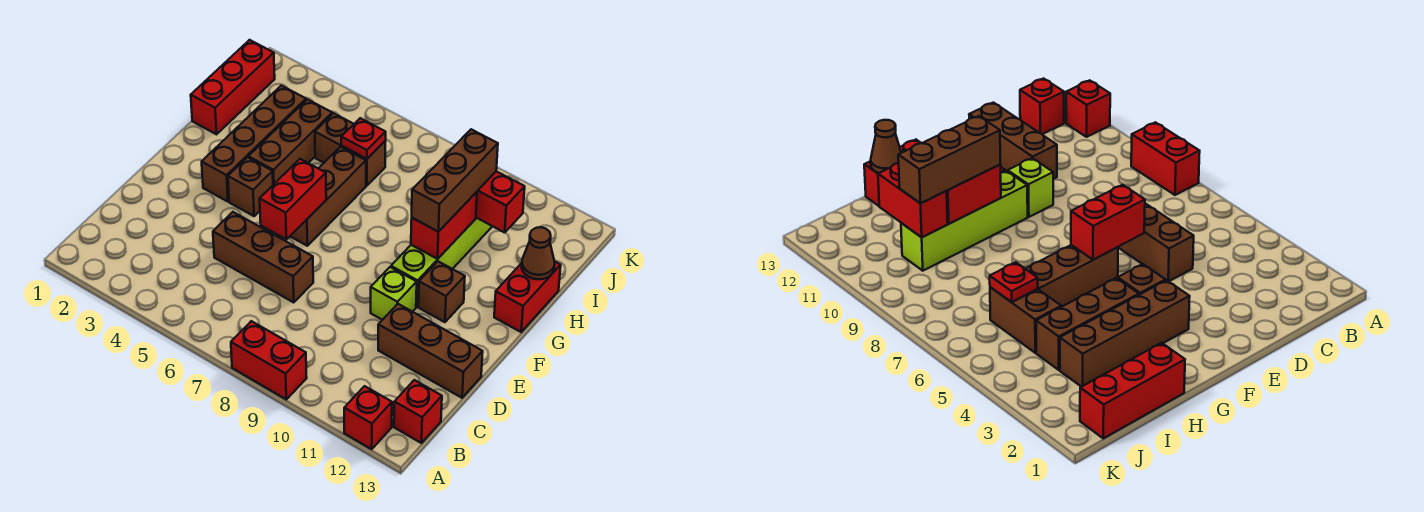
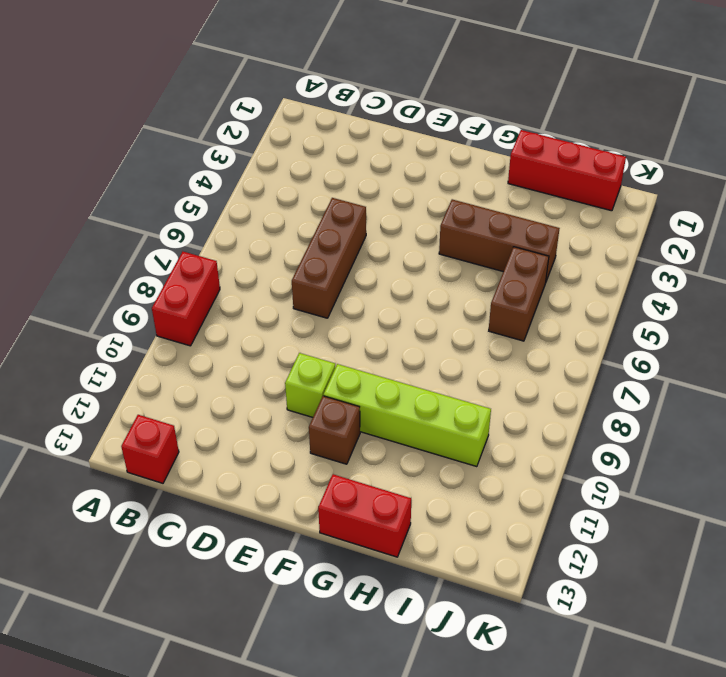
none -> red 1x1 brick [344,386,392,449]
none -> brown 1x3 brick [378,304,483,398]
none -> brown 1x4 brick [202,86,306,202]

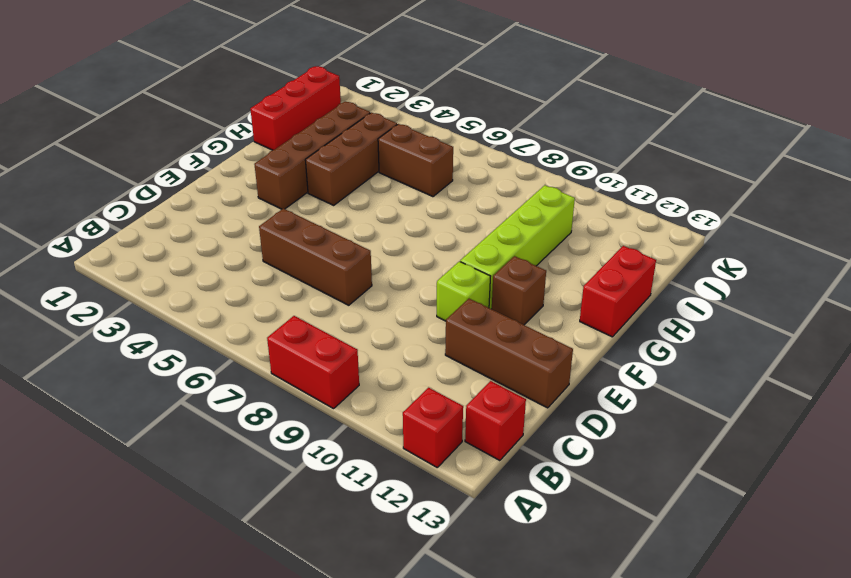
none -> brown 1x1 brick [228,157,273,216]
none -> brown 1x3 brick [290,147,366,246]
none -> red 1x2 brick [260,159,326,239]

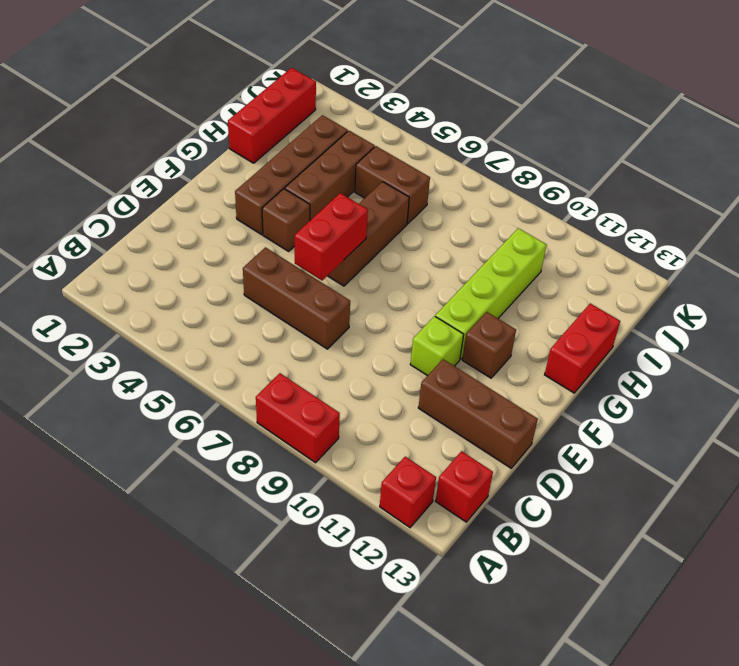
none -> red 1x2 brick [411,192,477,259]
none -> brown 1x1 cone [522,227,555,279]
none -> red 1x1 plate [341,118,386,159]

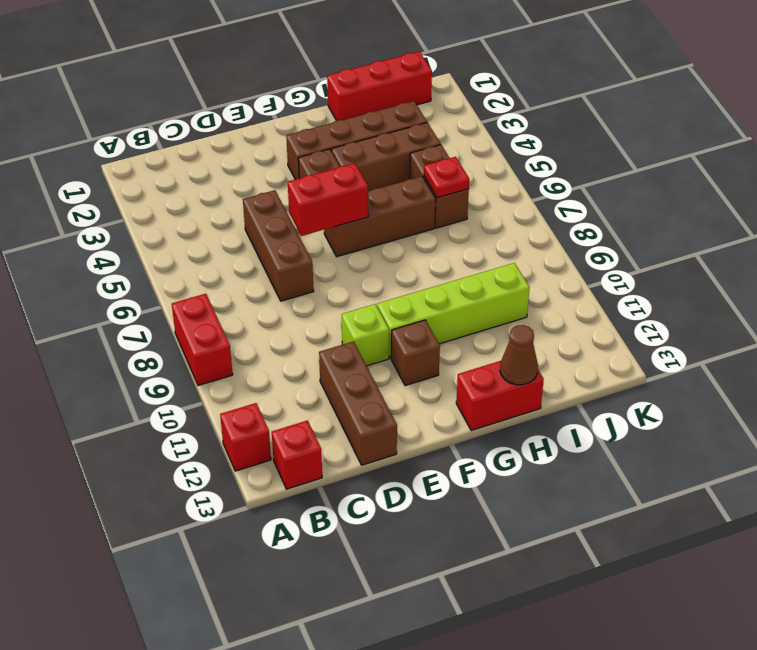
none -> red 1x2 brick [411,192,477,259]
none -> red 1x2 brick [476,171,525,233]
none -> brown 1x3 brick [412,129,498,232]

